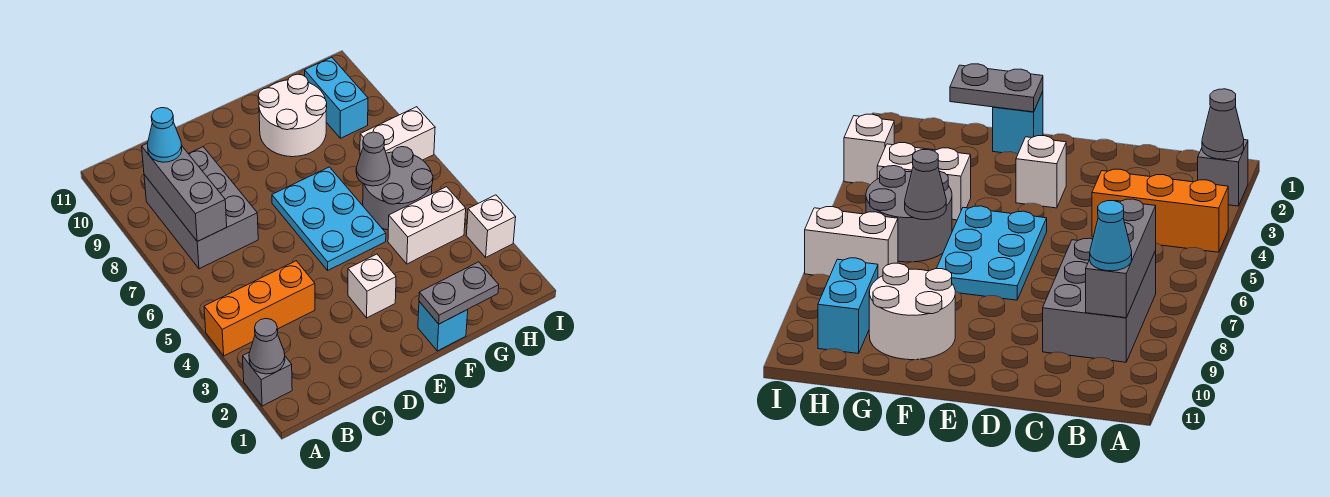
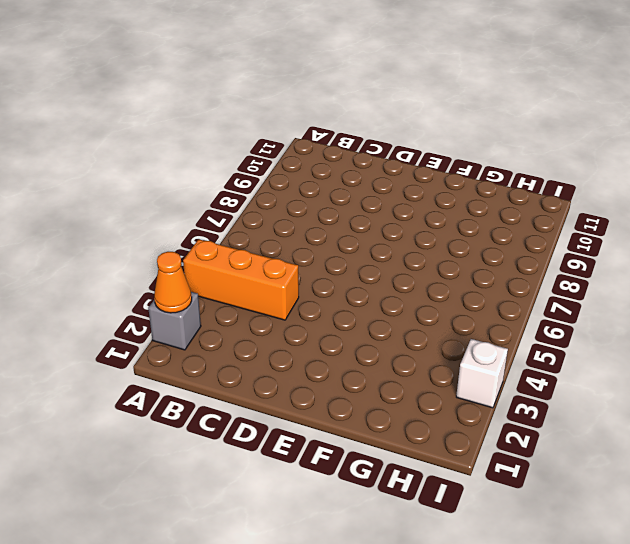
orange 1x1 cone [154,252,192,313] -> grey 1x1 cone [249,318,285,374]
none -> grey 2x3 brick [144,147,258,269]
none -> white 1x1 brick [348,254,396,318]
none -> cyan 2x3 plate [272,167,386,270]

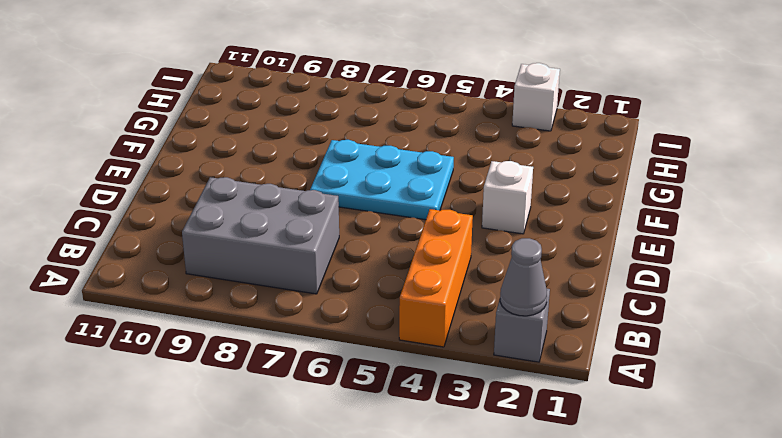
none -> cyan 1x1 brick [418,301,468,351]
none -> white 2x2 round brick [258,74,327,157]
none -> white 1x2 brick [388,187,466,264]

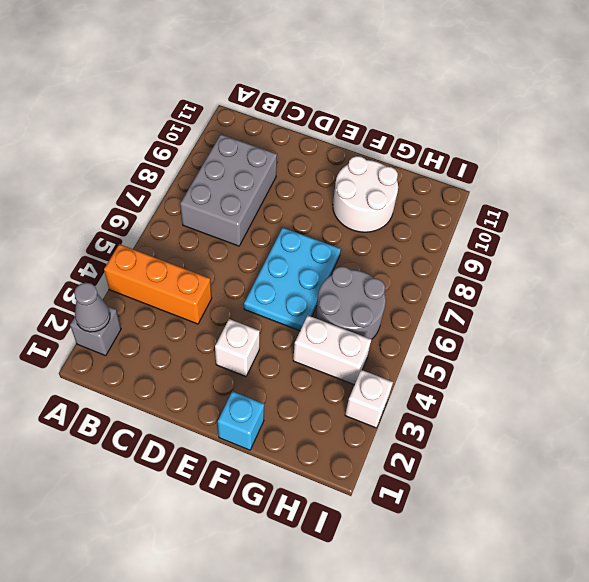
none -> white 1x2 brick [360,107,435,160]
none -> cyan 1x2 brick [305,57,368,138]
none -> grey 1x3 brick [142,143,227,241]

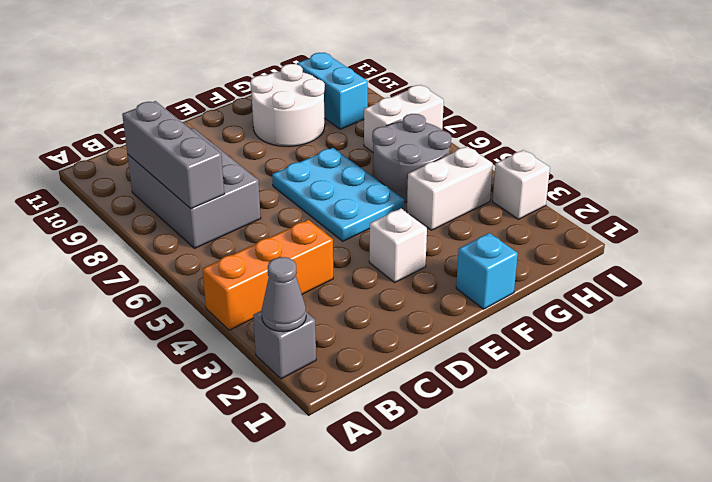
none -> grey 1x2 plate [419,262,499,324]
none -> grey 1x1 cone [356,132,390,186]
none -> cyan 1x1 cone [148,108,182,162]

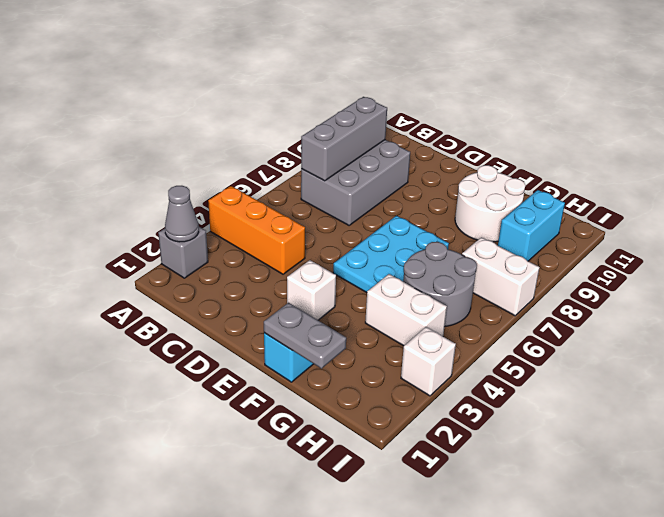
none -> grey 1x1 cone [356,132,390,186]
none -> cyan 1x1 cone [148,108,182,162]

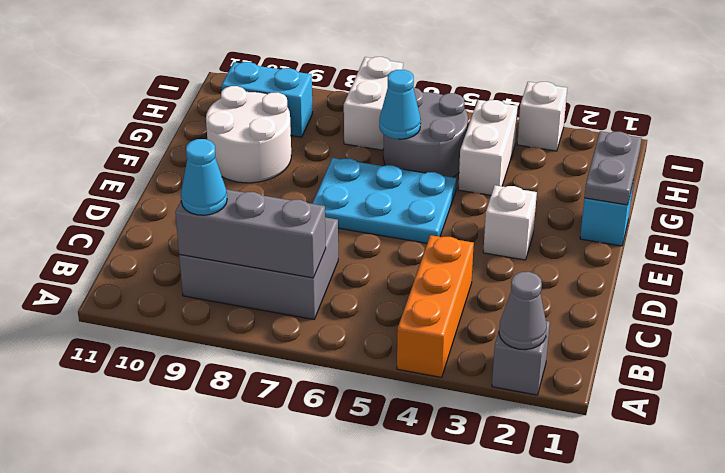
cyan 1x1 cone [379,70,421,139] -> grey 1x1 cone [356,132,390,186]

